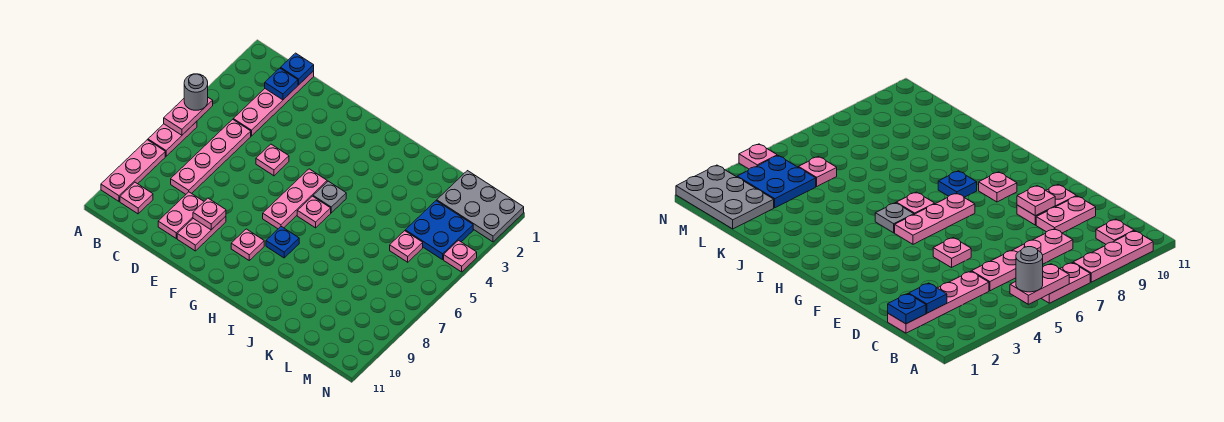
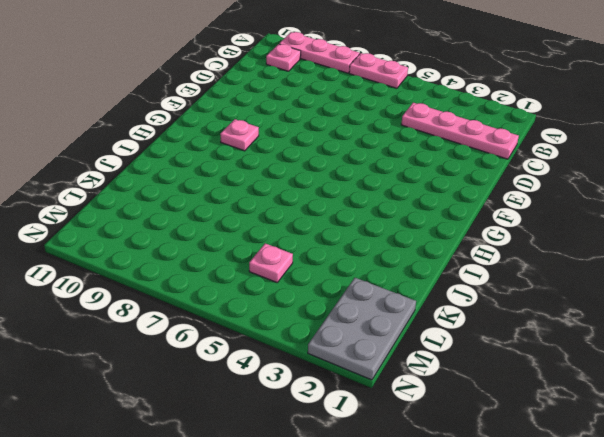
none -> pink 1x4 plate [171,119,251,194]
none -> pink 1x2 plate [158,192,204,238]
none -> pink 1x1 plate [256,144,289,176]

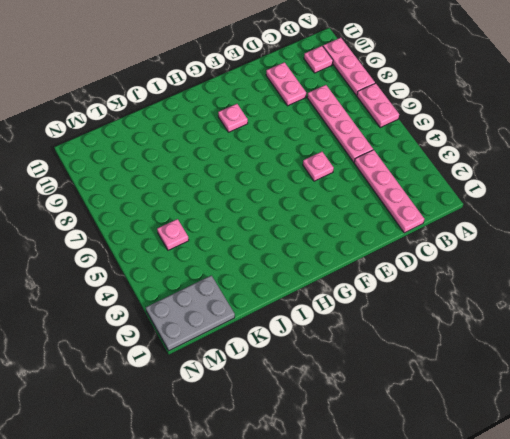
none -> pink 1x2 plate [177,216,226,251]
none -> pink 1x3 plate [263,169,327,229]
none -> grey 1x1 plate [313,181,346,213]

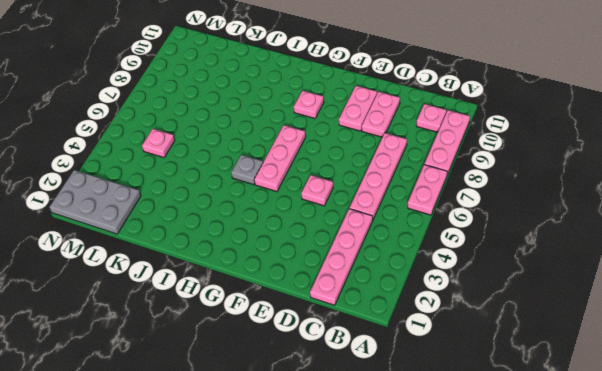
none -> pink 1x1 plate [297,196,331,228]
none -> blue 1x1 plate [266,227,299,258]
none -> blue 2x2 plate [405,201,473,260]

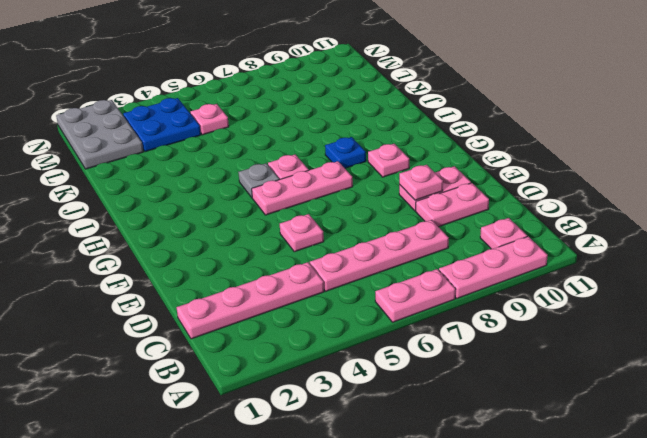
none -> pink 1x1 plate [444,240,477,272]
none -> pink 1x2 plate [164,98,213,135]
none -> blue 1x1 plate [280,53,314,85]

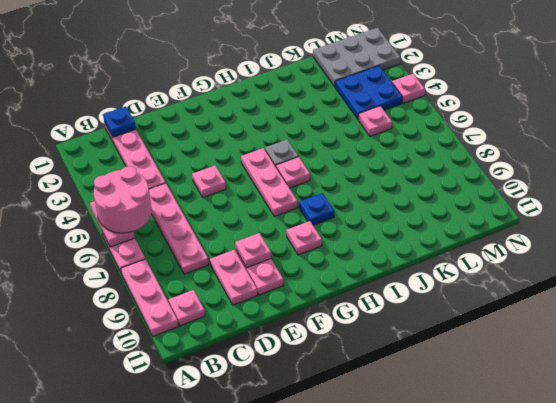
pink 2x2 round brick [94,166,152,233] -> grey 1x1 round brick [184,74,208,110]
none -> blue 1x1 plate [265,68,298,100]

